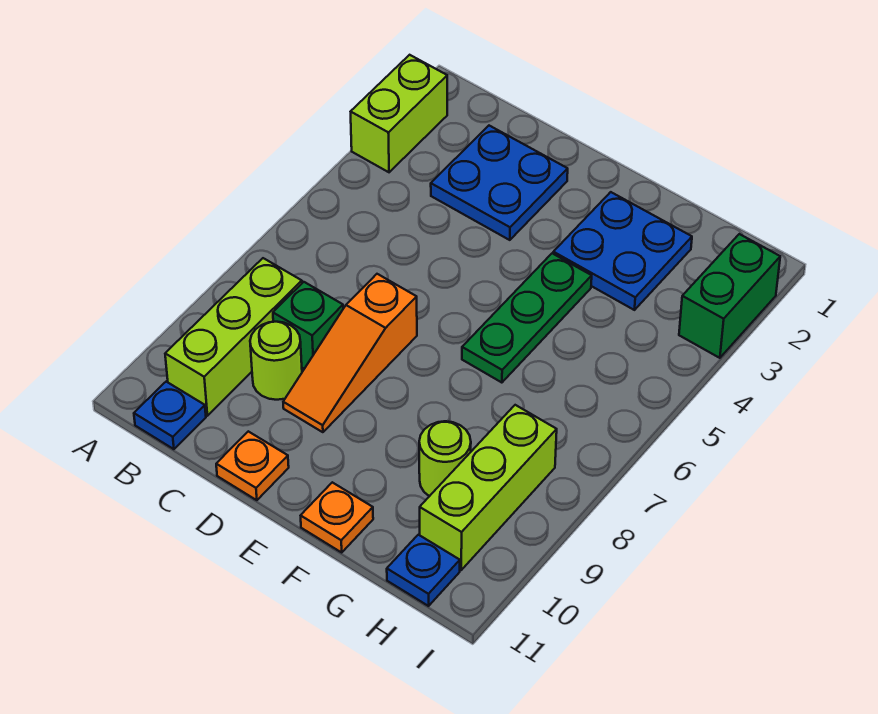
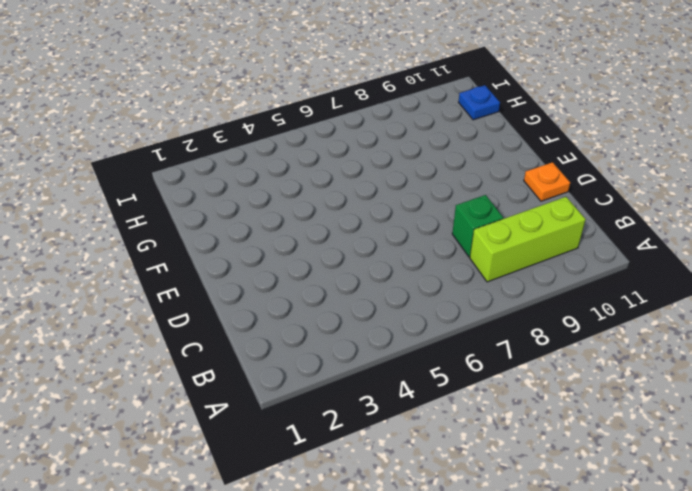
none -> lime 1x2 brick [351,55,447,172]
none -> blue 1x1 plate [134,382,206,449]
none -> blue 2x2 plate [431,126,568,240]

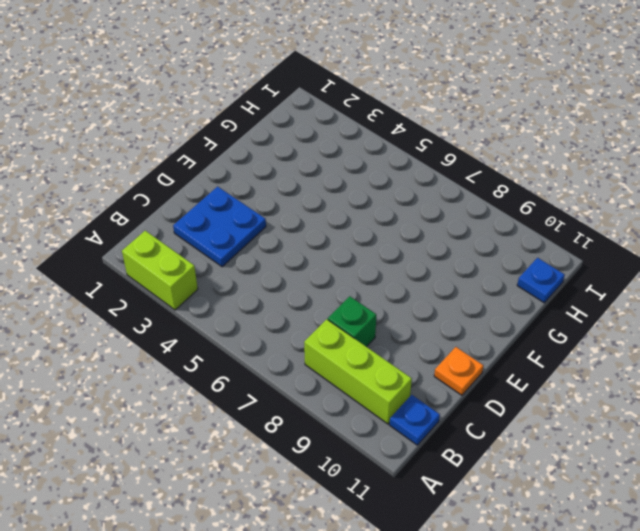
none -> lime 1x1 round brick [250,322,302,400]
none -> orange 1x3 slope [283,274,417,432]
none -> blue 2x2 plate [553,192,692,310]

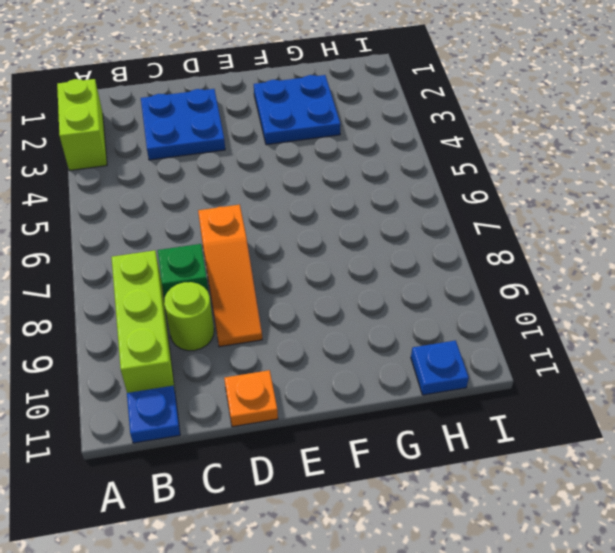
none -> green 1x3 plate [462,253,592,383]
none -> orange 1x1 plate [301,482,373,552]
none -> lime 1x1 round brick [419,421,471,496]

